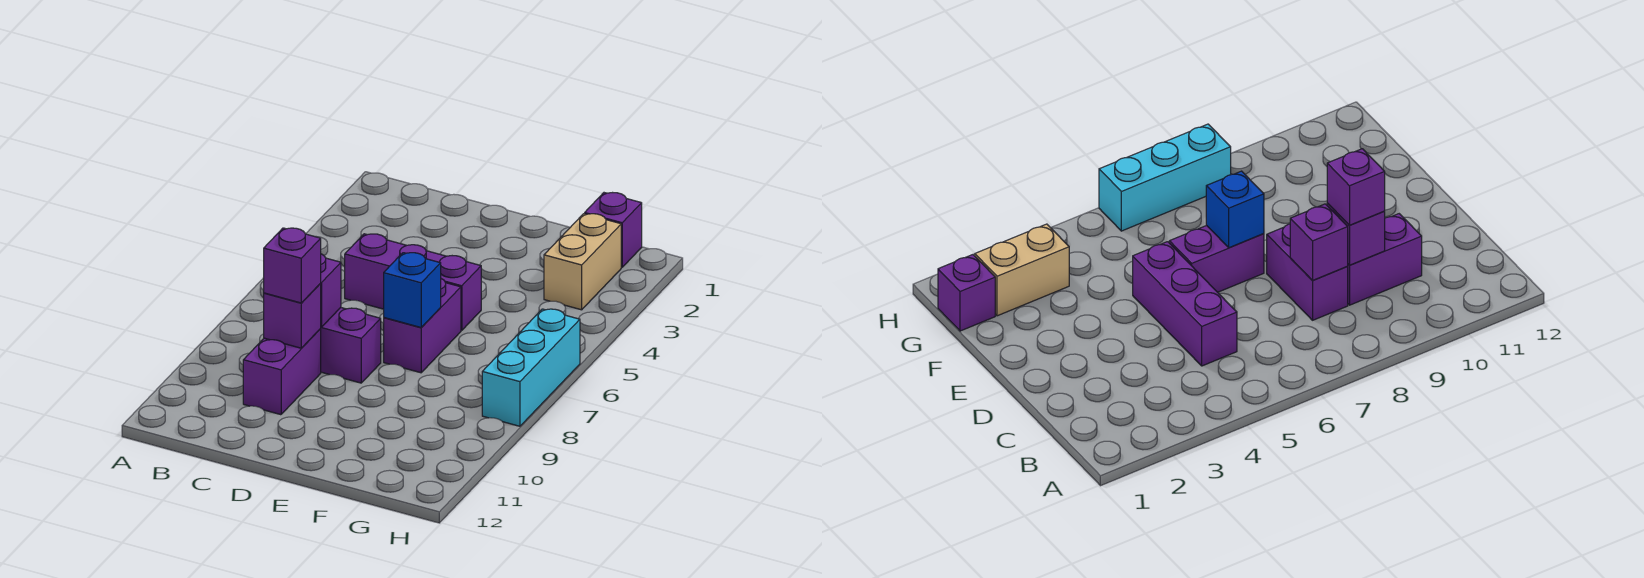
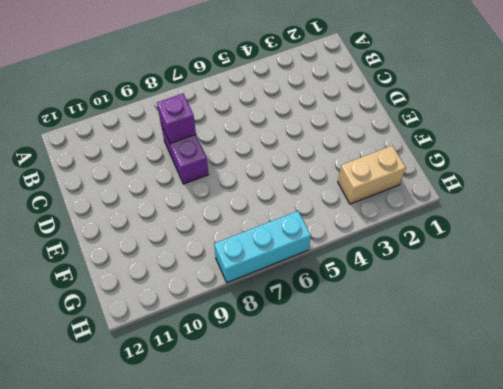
none -> purple 1x3 brick [345,234,481,330]
none -> purple 1x2 brick [243,329,321,415]

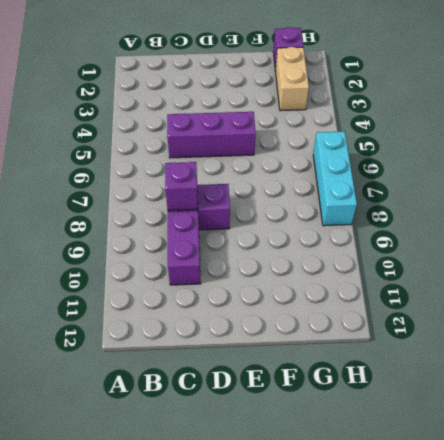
none -> purple 1x2 brick [384,279,461,373]
none -> purple 1x1 brick [264,284,321,348]

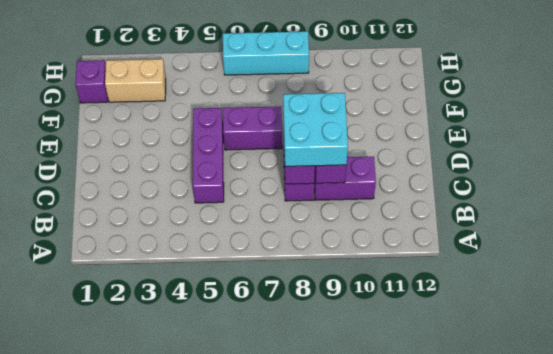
cyan 2x2 brick [283,93,348,166] -> purple 1x1 brick [264,228,321,303]
none -> blue 1x1 brick [384,253,441,328]

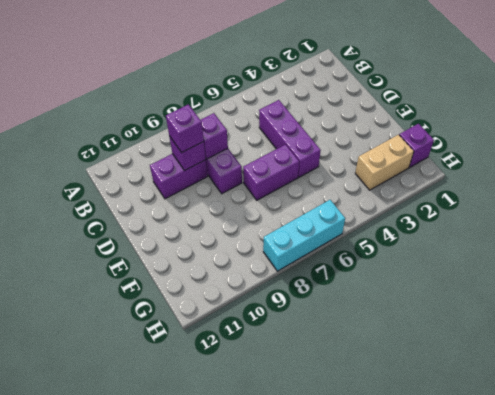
none -> blue 1x1 brick [384,253,441,328]

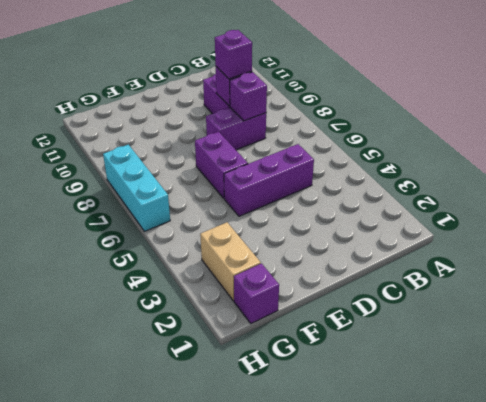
none -> blue 1x1 brick [384,253,441,328]

